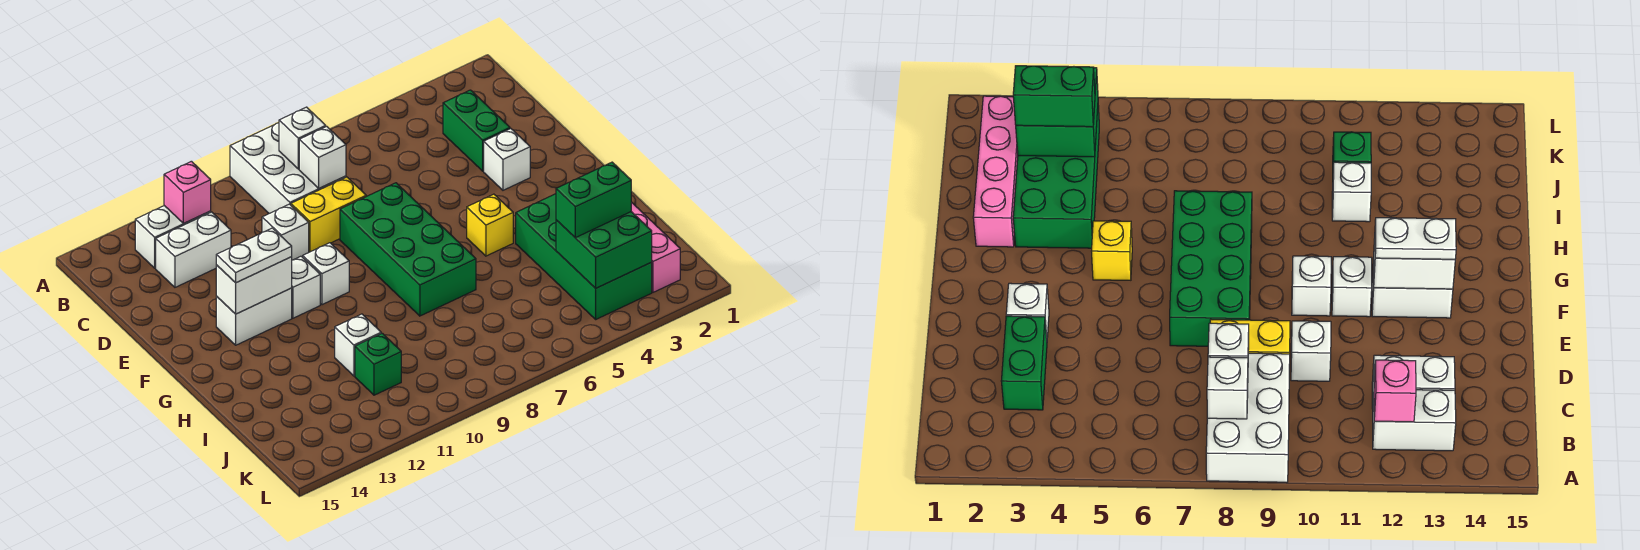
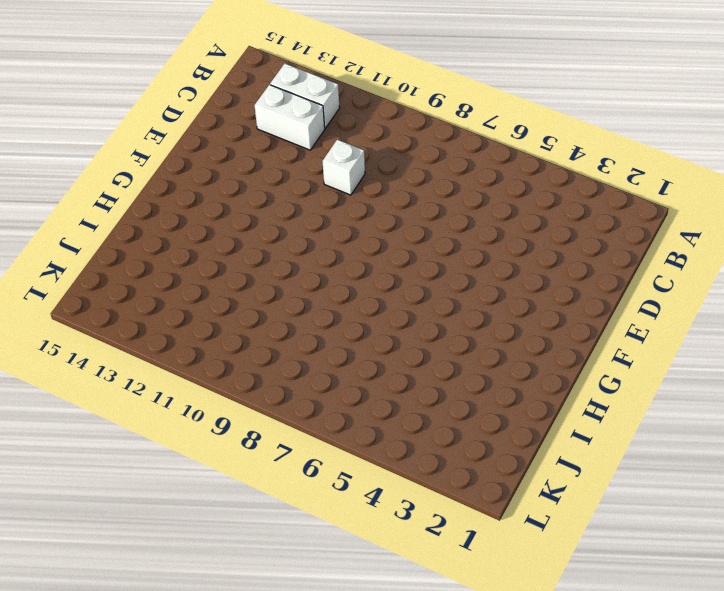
none -> white 2x3 brick [230,123,346,213]
none -> green 1x2 brick [443,90,510,171]
none -> yellow 1x2 brick [291,177,366,252]

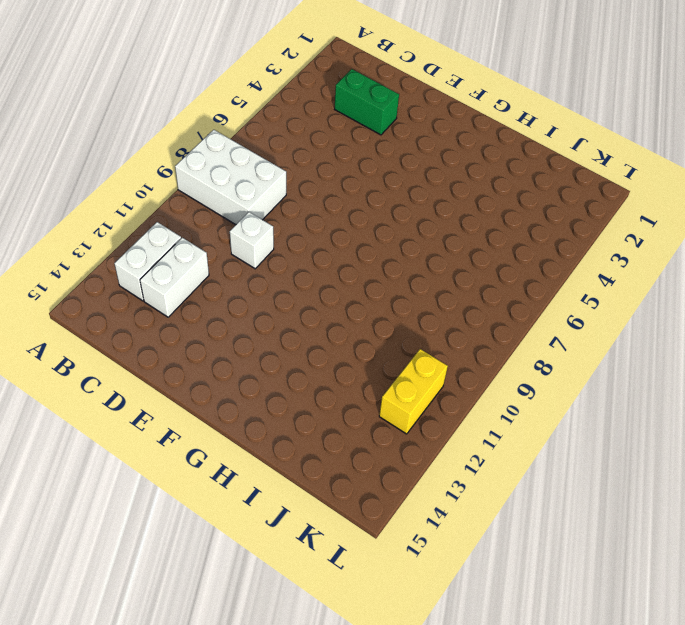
yellow 1x2 brick [379,349,448,434] -> yellow 1x2 brick moved to [291,177,366,252]
none -> white 1x1 brick [484,129,530,190]
none -> green 2x4 brick [340,183,476,316]
none -> white 1x1 brick [303,243,349,305]

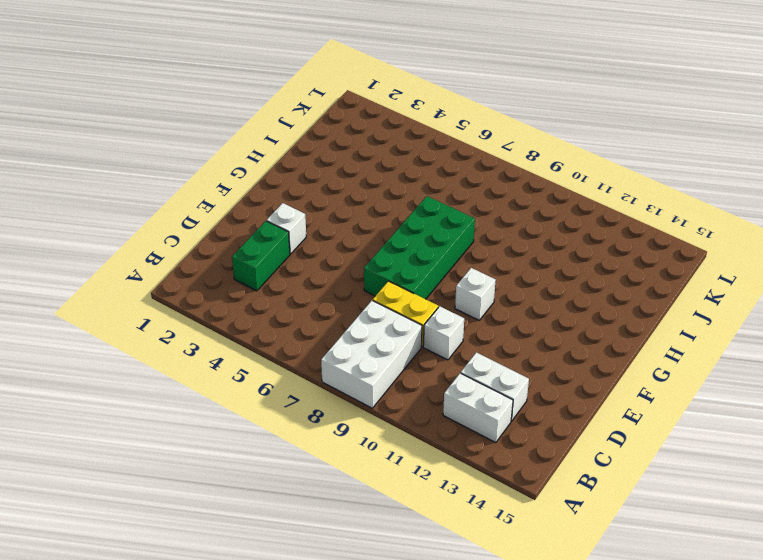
none -> white 1x1 brick [292,256,320,318]
none -> white 1x2 brick [216,288,292,345]
none -> yellow 1x1 brick [467,194,513,256]

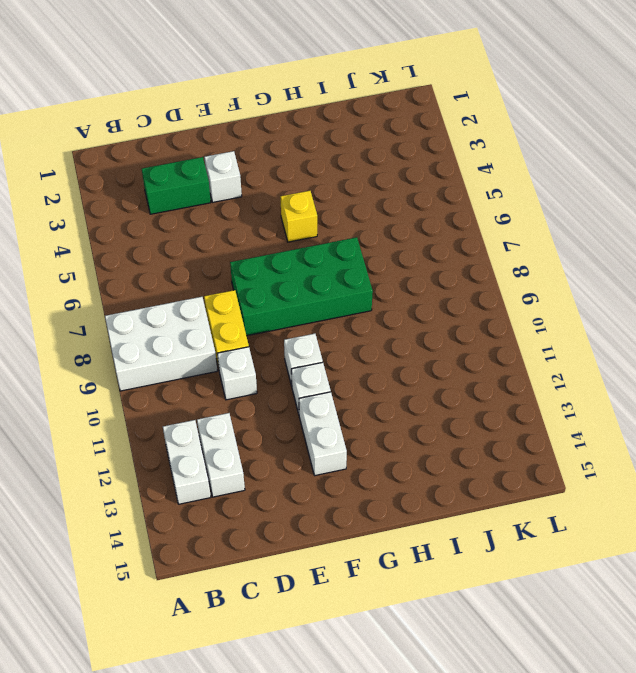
none -> pink 1x4 brick [631,202,680,292]
none -> green 2x4 brick [516,194,652,319]
none -> white 1x1 brick [335,314,381,376]

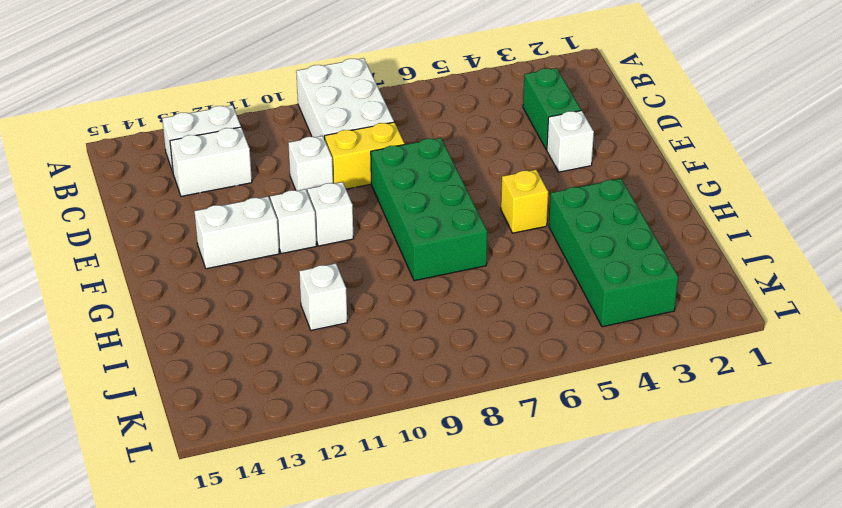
none -> pink 1x4 brick [631,202,680,292]
none -> green 1x1 brick [355,333,401,395]
none -> white 1x1 brick [279,107,326,169]

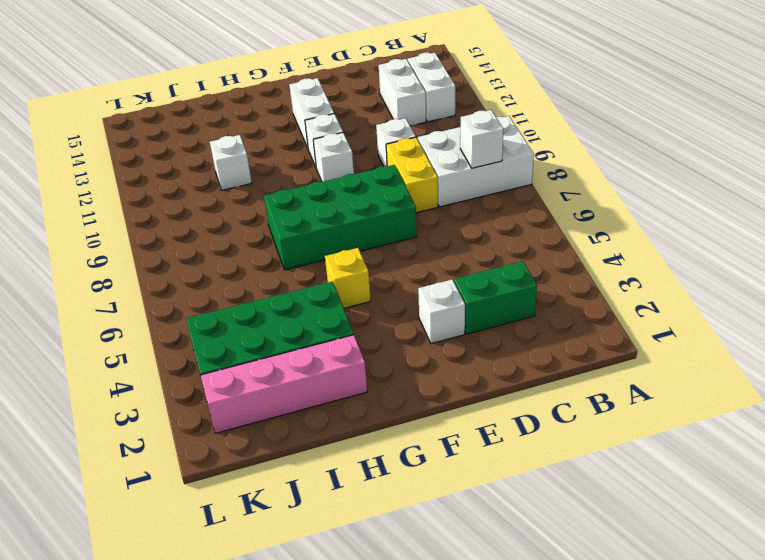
none -> green 1x1 brick [355,333,401,395]
none -> pink 1x1 brick [164,161,211,223]
none -> white 1x1 brick [299,126,346,188]

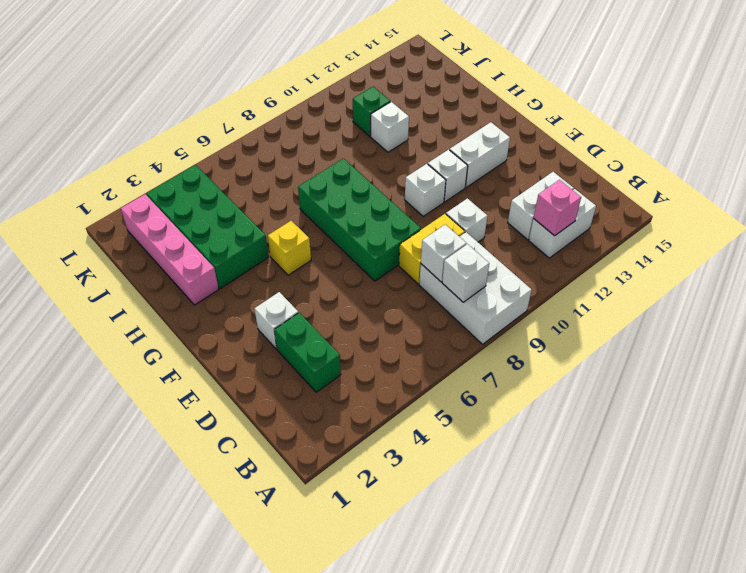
none -> white 1x2 brick [216,257,292,314]
none -> green 2x2 brick [556,212,652,288]
none -> white 1x2 plate [216,228,292,283]

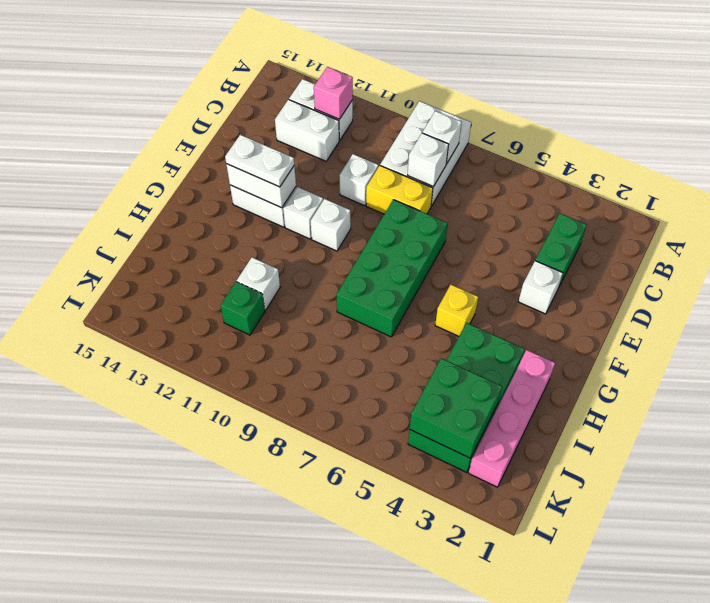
none -> green 1x2 brick [556,162,631,238]

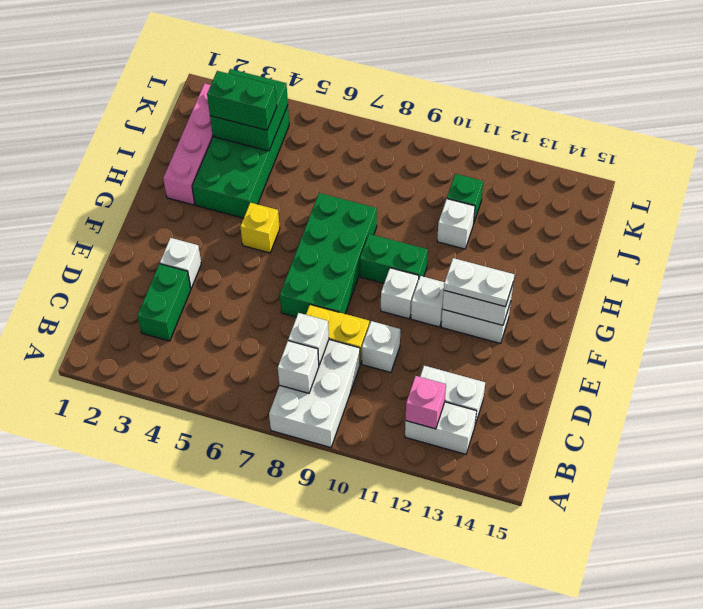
green 1x2 brick [360,234,428,283] -> none

